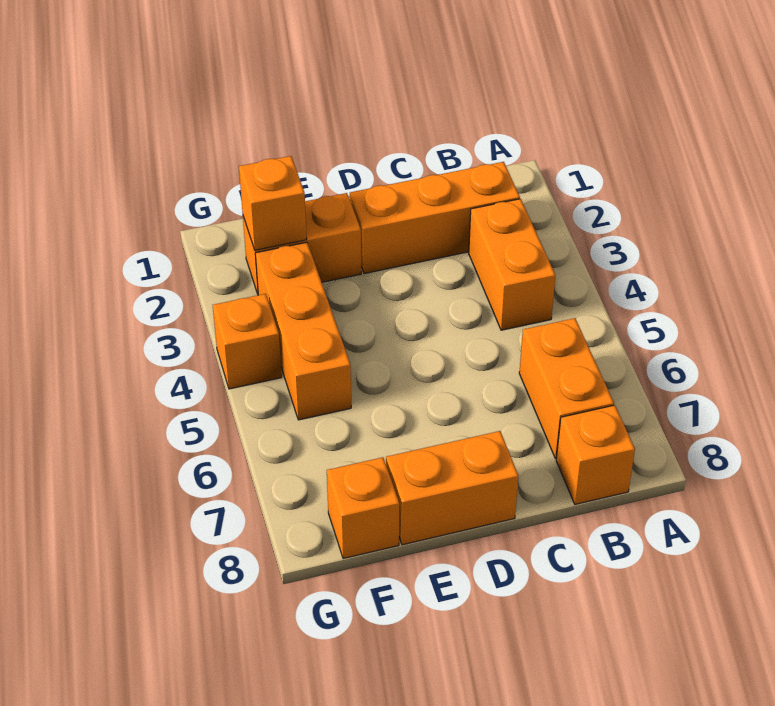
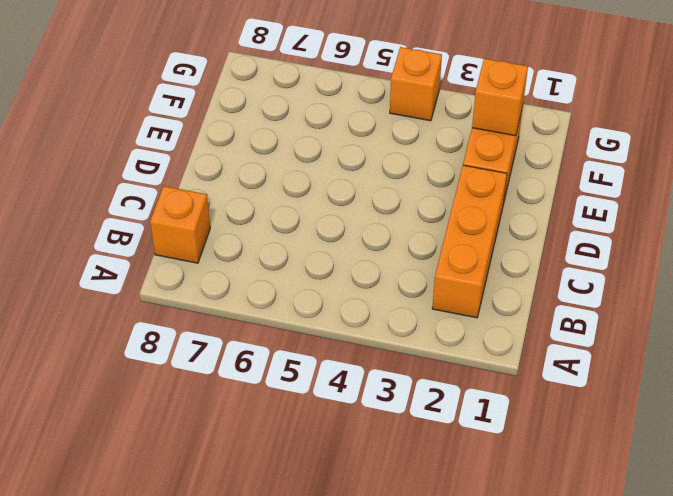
none -> orange 1x2 brick [469,199,556,330]
none -> orange 1x2 brick [519,318,614,459]

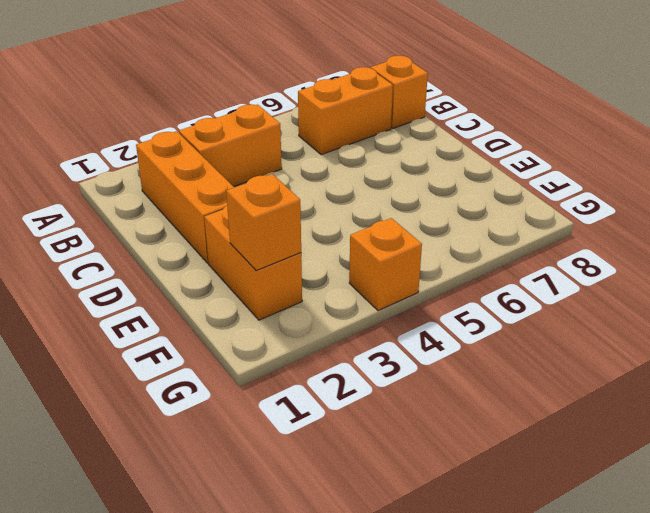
none -> orange 1x2 brick [386,431,518,545]
none -> orange 1x3 brick [255,242,351,420]

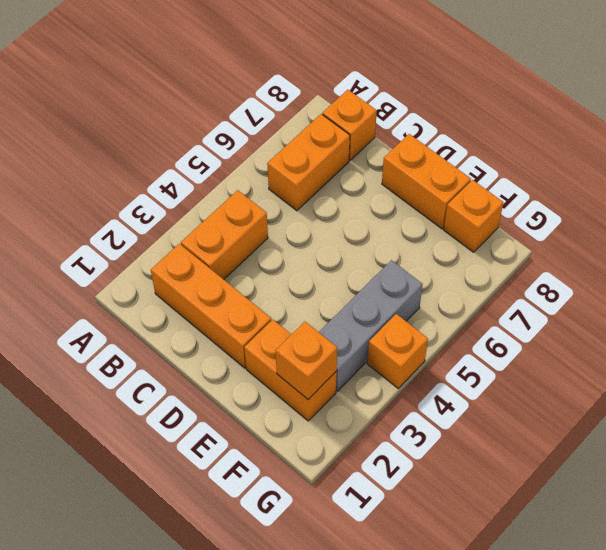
grey 1x3 brick [319,260,423,391] -> orange 1x3 brick [255,242,351,420]

